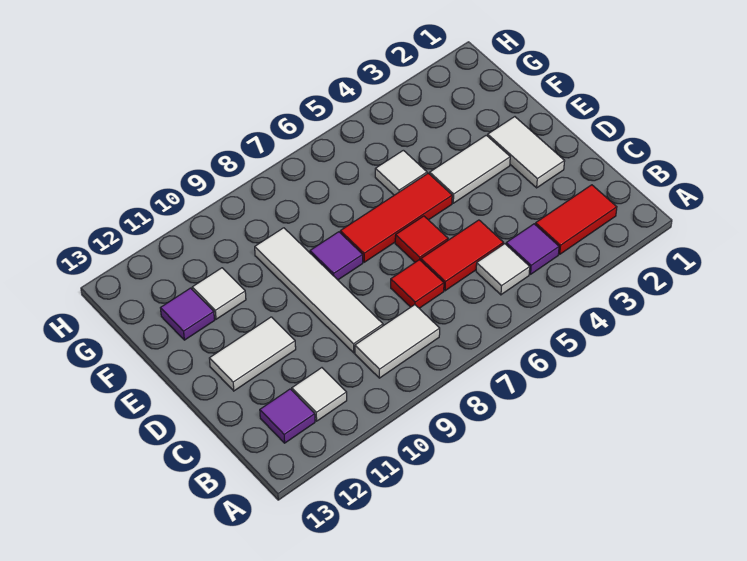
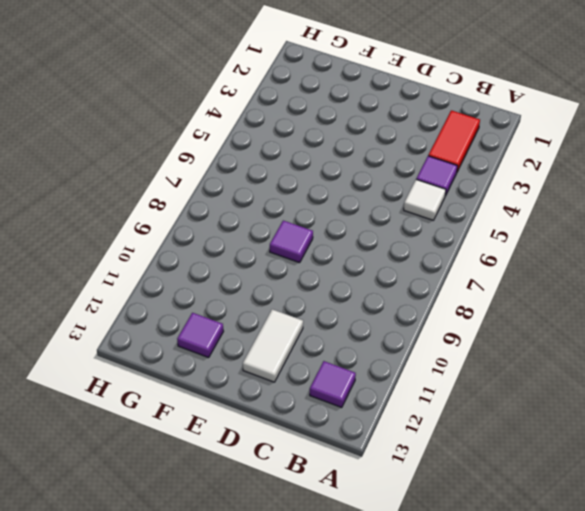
none -> white 1x2 tile [355,305,440,378]
none -> white 1x1 tile [292,368,347,421]
none -> red 1x2 tile [421,220,504,291]

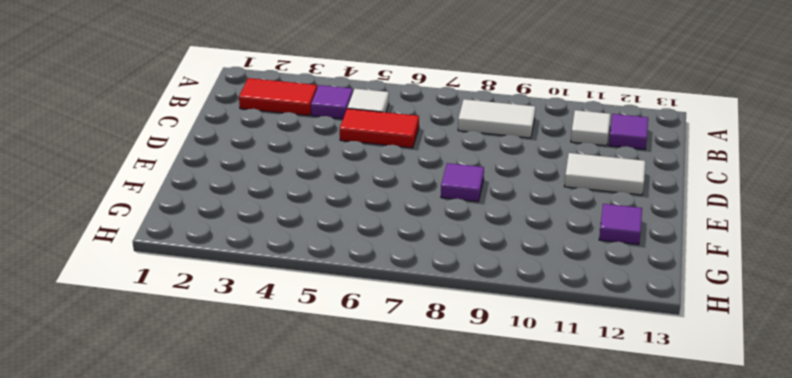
none -> red 1x1 tile [391,260,444,308]
none -> white 1x4 tile [255,228,383,353]
none -> white 1x2 tile [488,117,565,188]

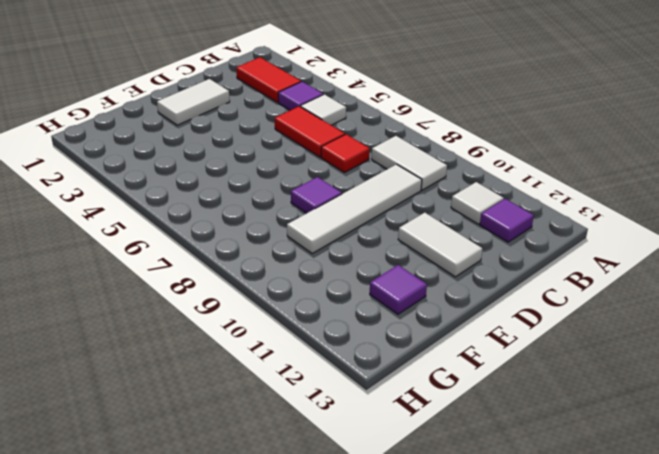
none -> red 1x1 tile [395,216,448,262]
none -> white 1x2 tile [430,135,510,203]
none -> red 1x3 tile [340,173,452,262]

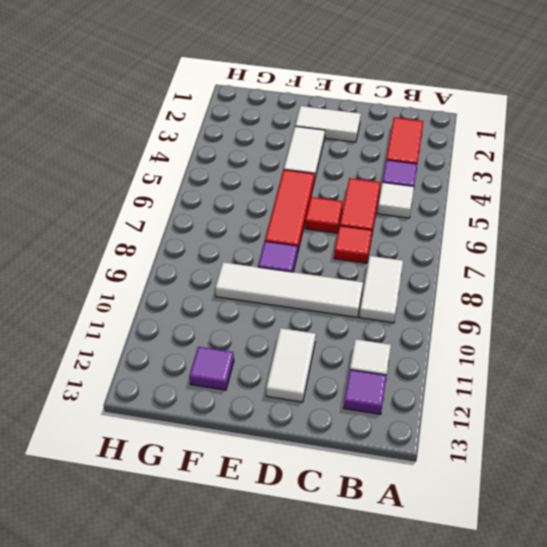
none -> white 1x1 tile [375,150,427,195]
none -> white 1x1 tile [192,268,246,319]

